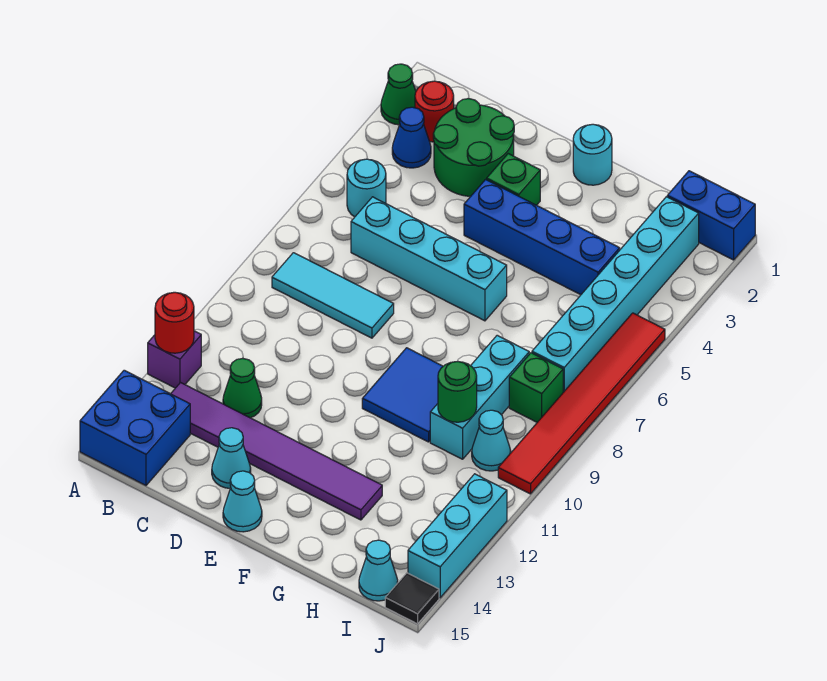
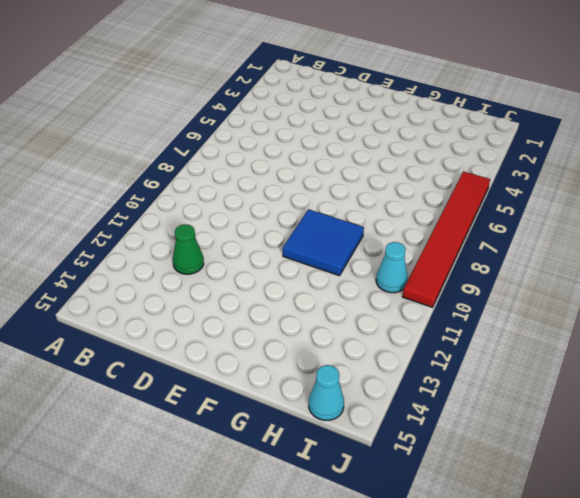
none -> green 1x1 cone [381,64,416,125]
none -> purple 1x1 brick [148,331,201,388]
none -> blue 2x2 brick [80,370,190,485]

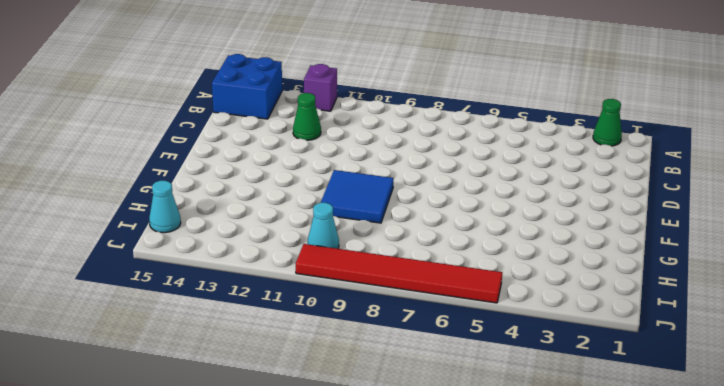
none -> red 1x1 round brick [415,81,454,142]
none -> blue 1x1 cone [392,107,431,168]
none -> cyan 1x1 round brick [347,159,386,217]

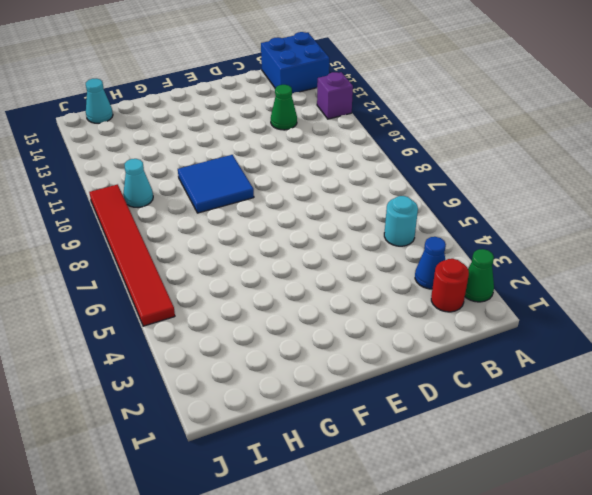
none -> cyan 1x3 tile [272,253,394,338]
none -> purple 1x6 tile [171,383,382,520]
none -> green 2x2 round brick [433,99,514,197]

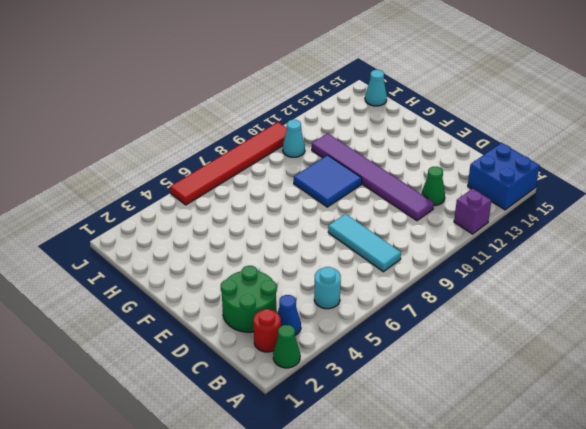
purple 1x6 tile [312,133,434,221] -> purple 1x6 tile moved to [171,383,382,520]
none -> cyan 1x4 brick [351,197,507,321]
none -> cyan 1x1 cone [212,428,251,488]
none -> green 1x1 brick [487,154,540,205]

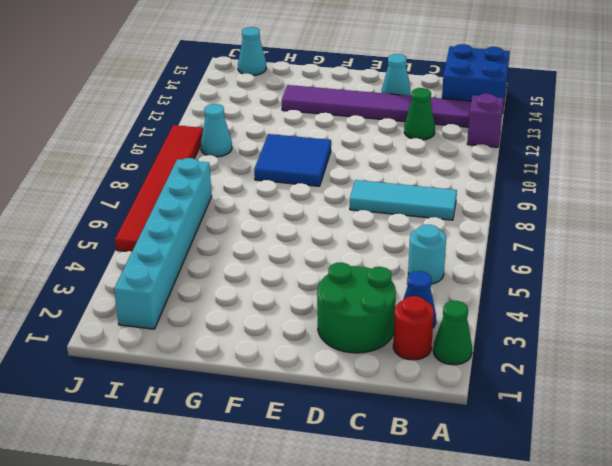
none -> cyan 1x4 brick [351,197,507,321]
none -> green 1x1 brick [487,154,540,205]
none -> blue 1x4 brick [464,180,620,295]

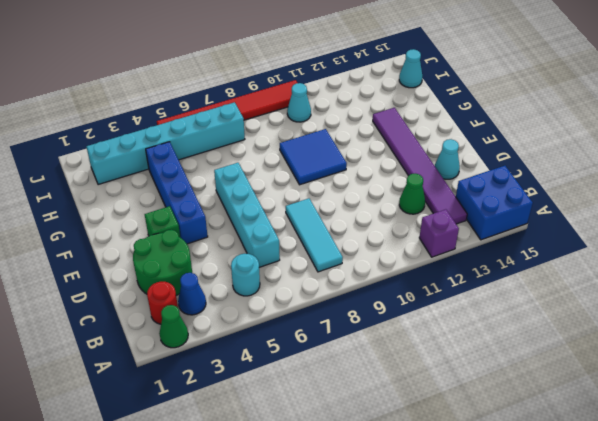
none -> cyan 1x1 cone [223,471,262,532]
none -> cyan 1x1 round brick [573,124,612,185]
none -> cyan 1x3 brick [430,335,529,459]

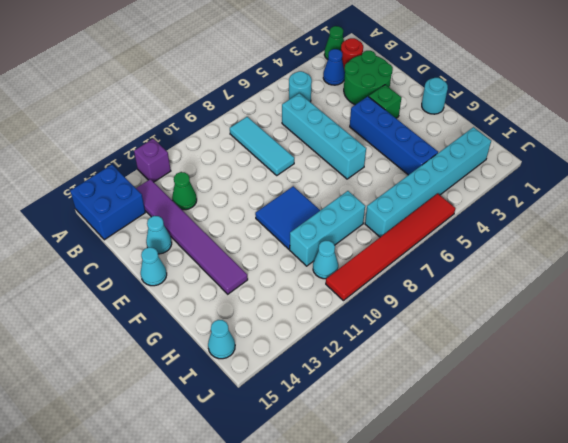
none -> blue 1x2 brick [667,171,755,260]
none -> green 1x1 brick [509,353,563,422]
none -> cyan 1x3 brick [408,474,507,598]

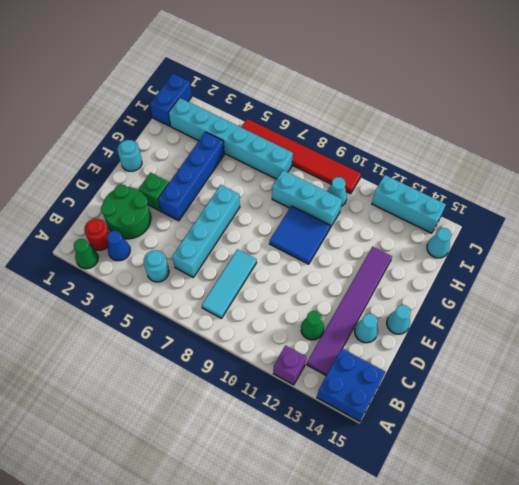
none -> green 1x1 brick [509,353,563,422]
none -> black 1x1 tile [385,573,439,624]
none -> red 1x1 round brick [155,292,194,353]

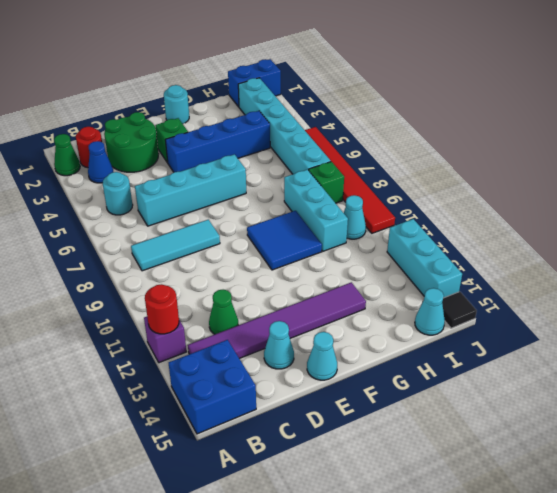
none -> green 1x1 round brick [438,361,477,422]

